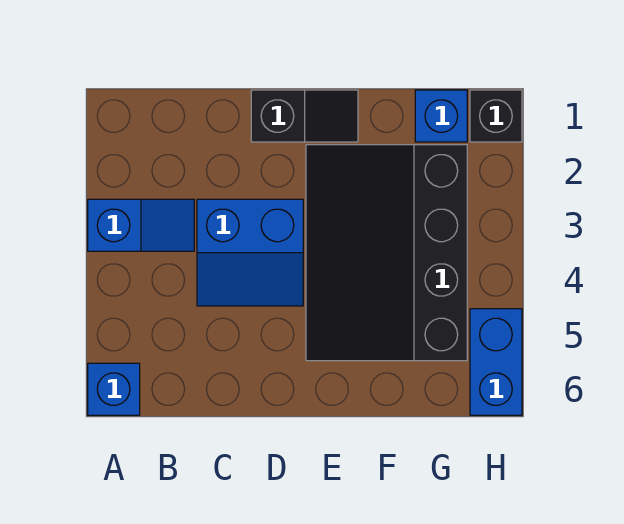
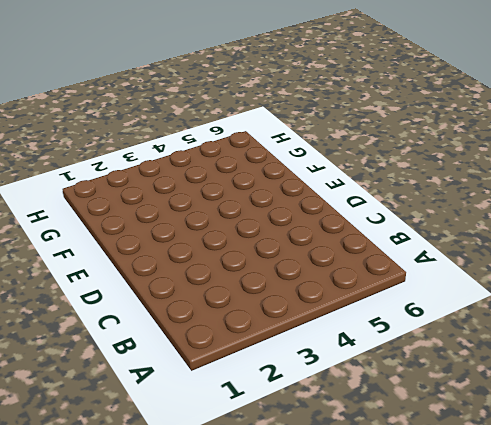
none -> blue 1x2 slope [88,199,194,251]
none -> blue 1x1 brick [88,363,140,415]

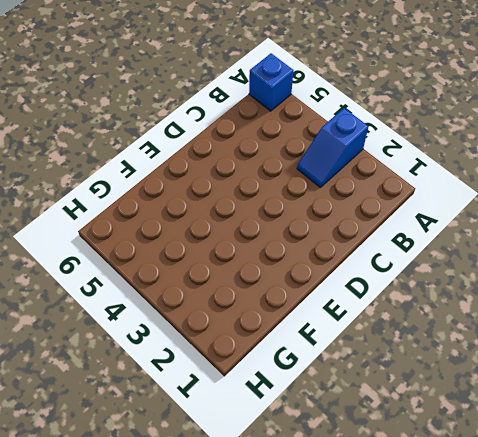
none -> blue 2x2 slope [197,199,303,306]
none -> black 1x2 slope [251,90,358,142]

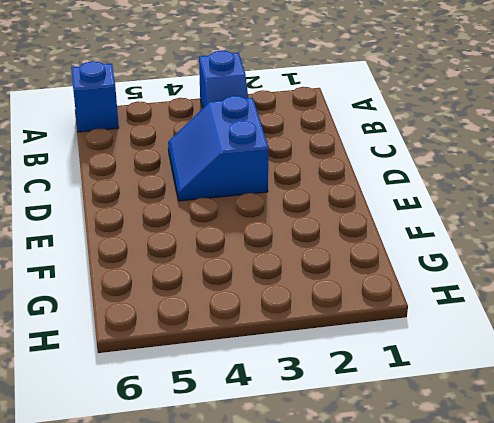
none -> black 1x2 slope [251,90,358,142]
none -> black 3x4 slope [306,145,467,361]

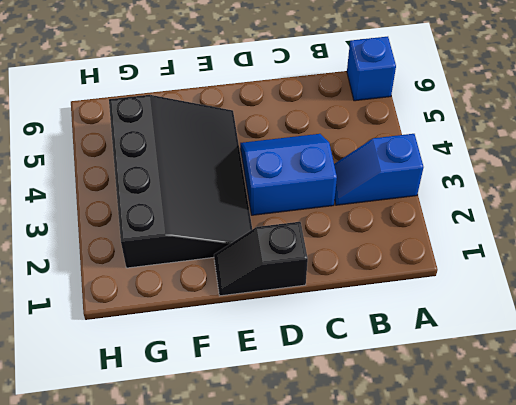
none -> blue 1x1 brick [415,90,467,142]
none -> black 1x1 brick [470,90,522,142]

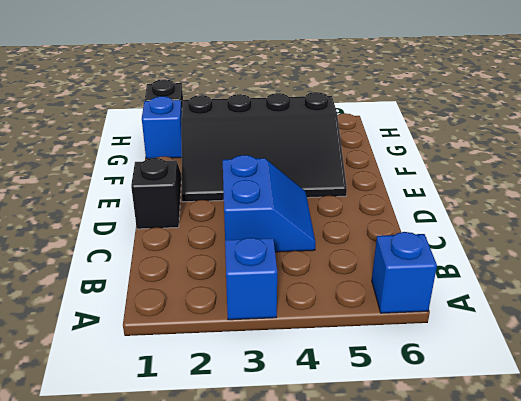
none -> blue 1x2 brick [470,309,522,415]

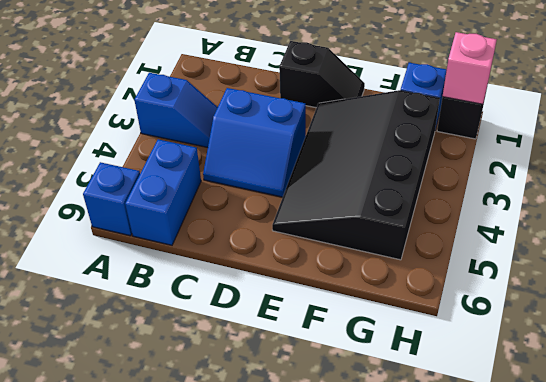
blue 1x2 brick [125,139,201,245] -> blue 1x2 brick moved to [470,309,522,415]
pink 1x1 brick [443,32,497,104] -> none

